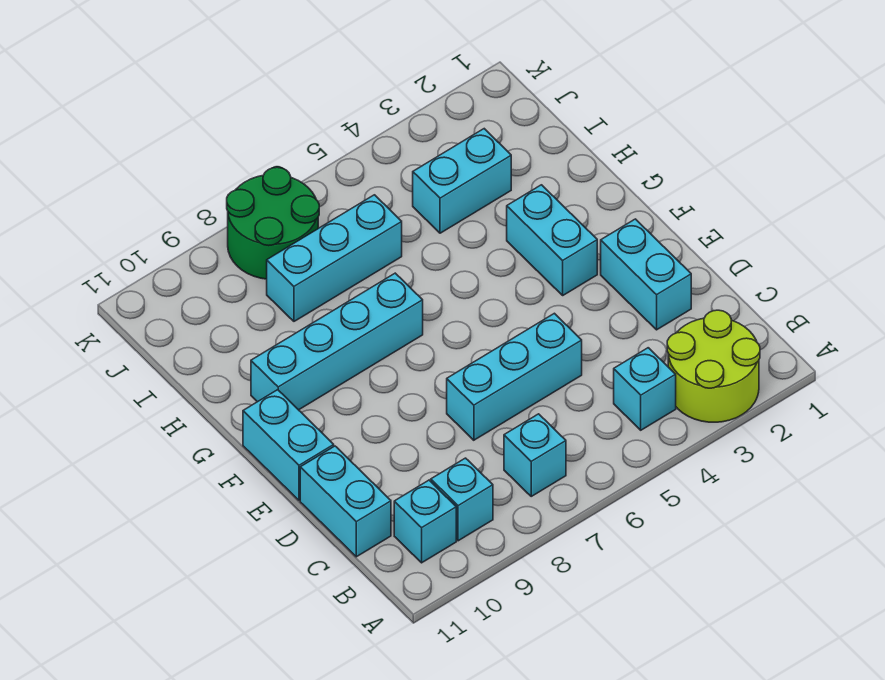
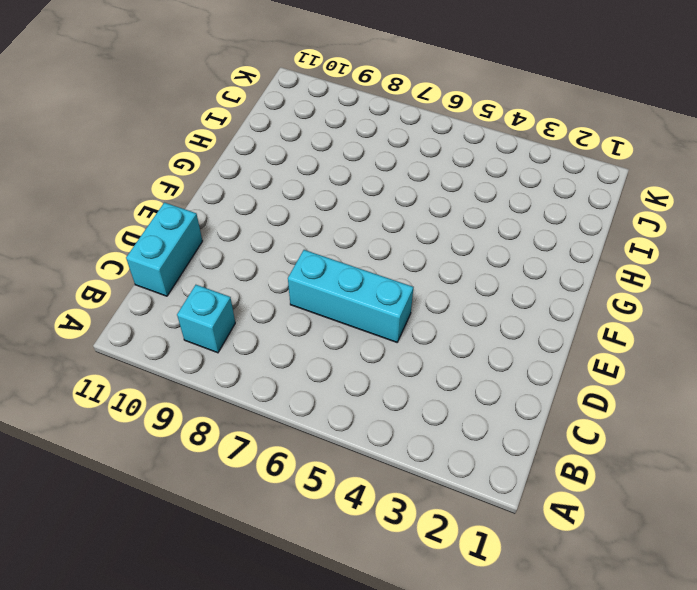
none -> lime 2x2 round brick [667,310,760,422]
none -> cyan 1x1 brick [614,348,676,430]
none -> cyan 1x1 brick [504,414,566,496]

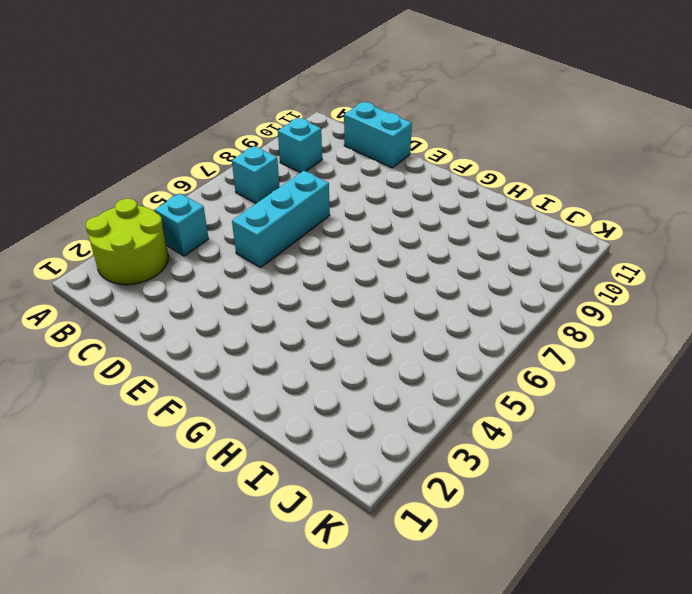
none -> cyan 1x1 brick [394,480,456,563]
none -> cyan 1x2 brick [601,219,691,330]
none -> cyan 1x2 brick [243,390,334,500]

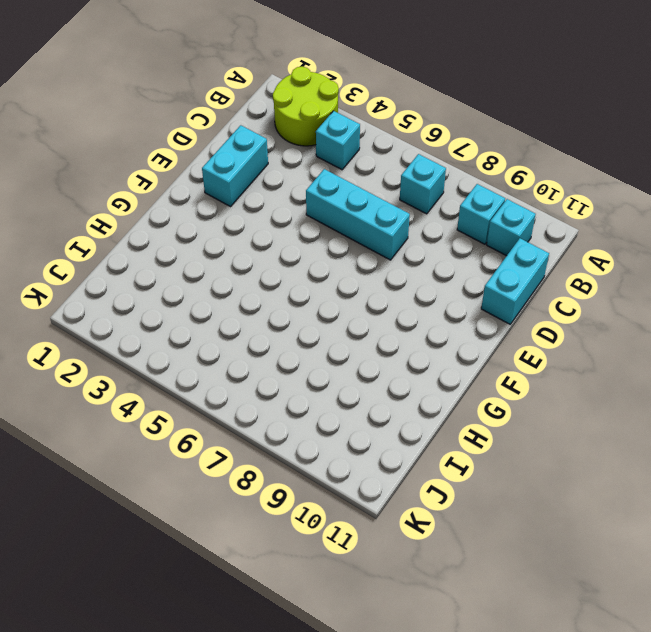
none -> cyan 1x2 brick [243,390,334,500]
none -> cyan 1x2 brick [507,185,597,295]
none -> cyan 1x4 brick [251,273,423,410]

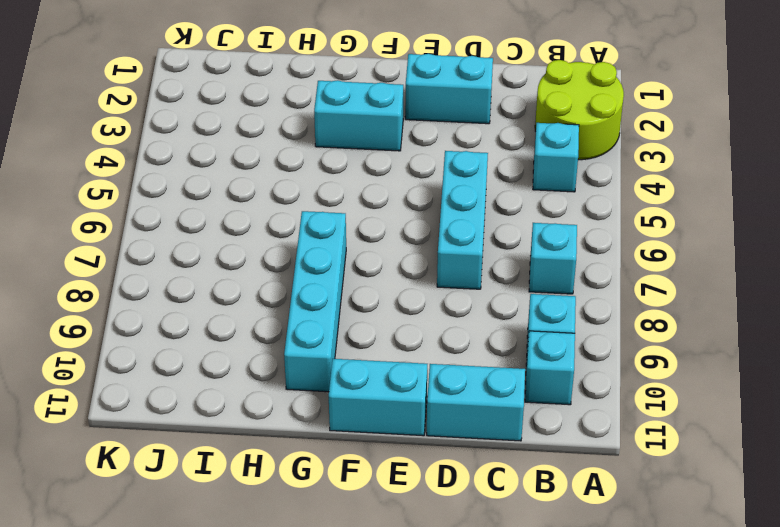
none -> cyan 1x2 brick [413,129,511,233]
none -> cyan 1x3 brick [267,195,402,321]
none -> green 2x2 round brick [227,167,319,279]

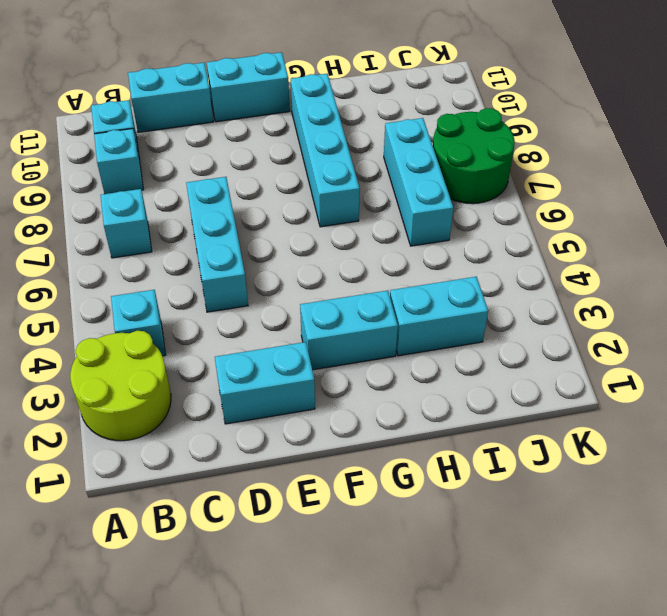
cyan 1x2 brick [390,277,488,356] -> cyan 1x2 brick turned to [413,129,511,233]

